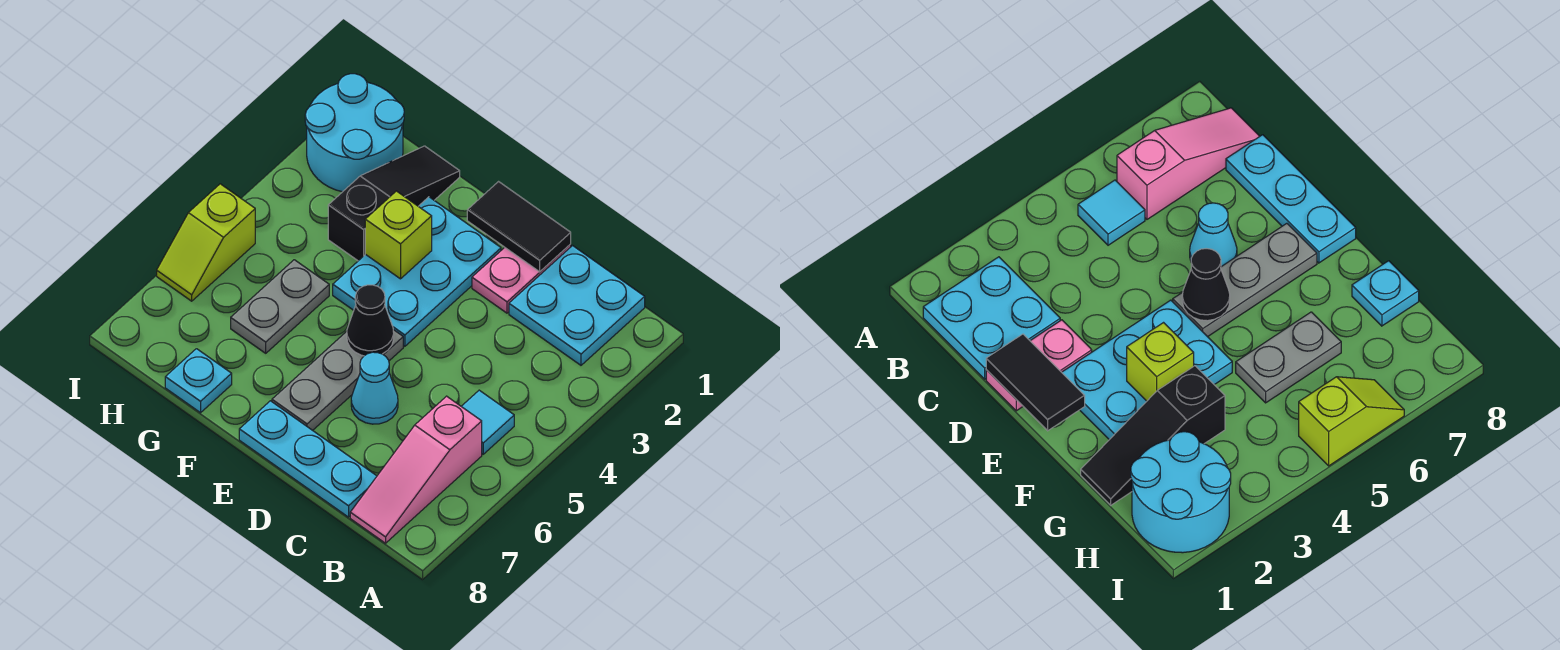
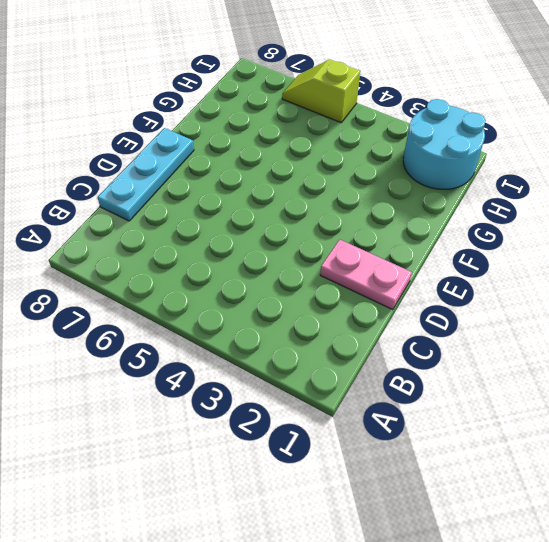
none -> cyan 2x2 plate [509,246,645,365]
none -> cyan 1x1 tile [461,390,514,454]
none -> pink 1x3 slope [350,396,482,543]

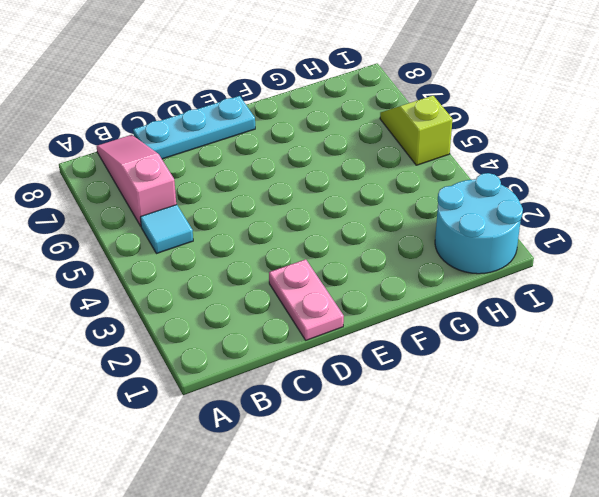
none -> cyan 2x2 plate [509,246,645,365]
none -> cyan 1x1 cone [351,352,398,424]
none -> cyan 2x3 plate [333,197,501,346]

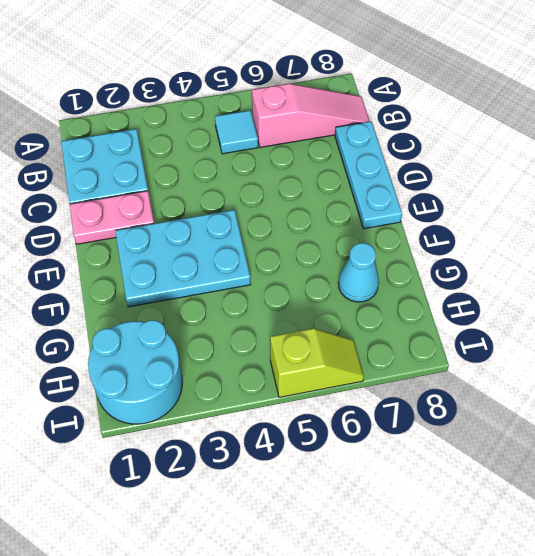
cyan 1x1 cone [338,243,379,302] -> cyan 1x1 cone moved to [351,352,398,424]
none -> grey 1x3 plate [272,330,403,430]
none -> black 1x3 slope [328,146,460,261]
none -> grey 1x2 plate [231,260,329,353]

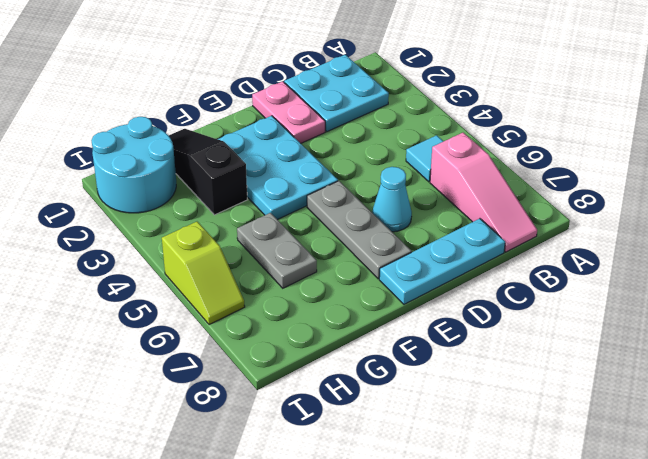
none -> cyan 1x1 plate [165,349,232,413]
none -> black 1x2 tile [467,182,571,272]
none -> black 1x1 cone [347,285,394,356]

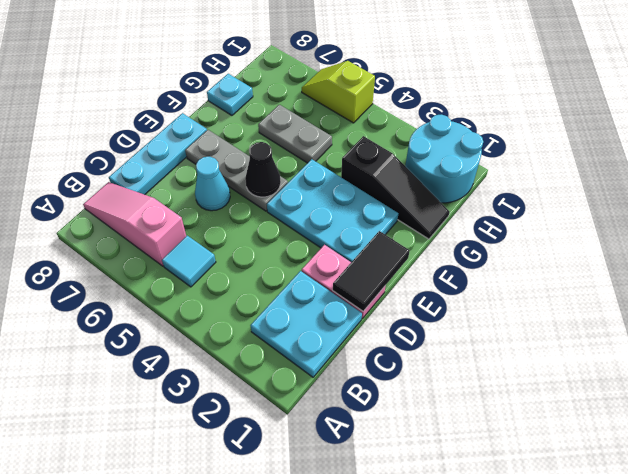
none -> lime 1x1 brick [365,191,432,279]

